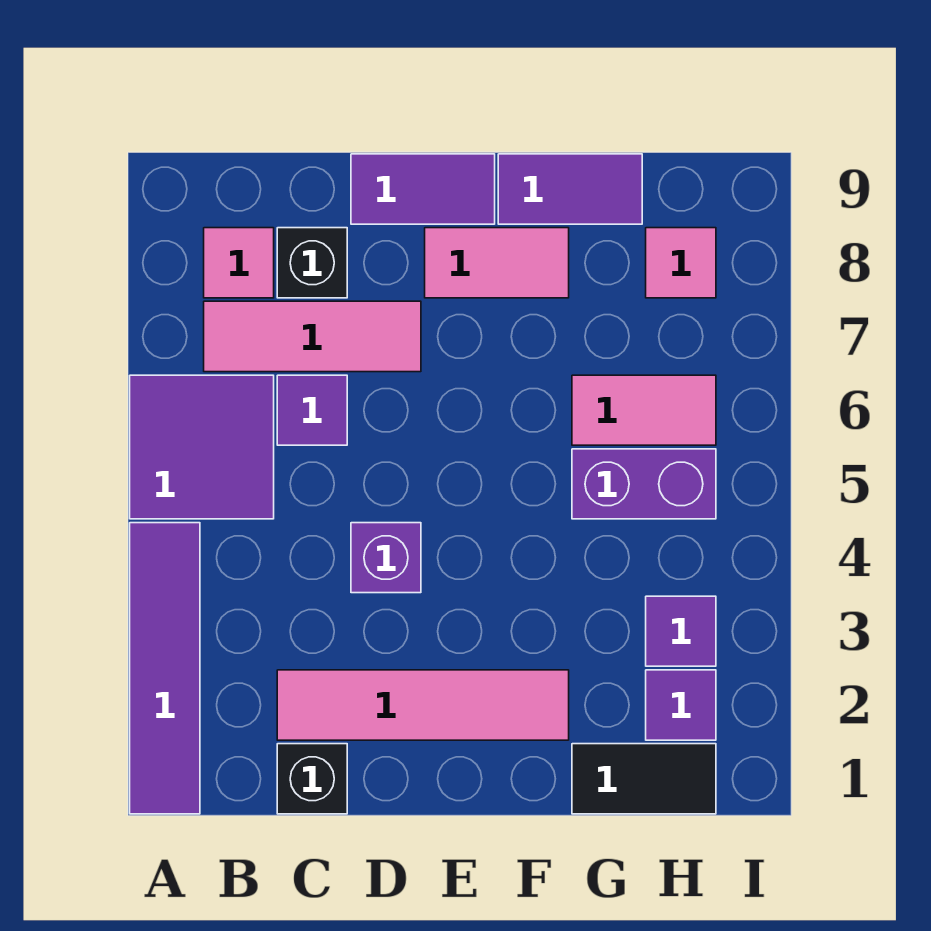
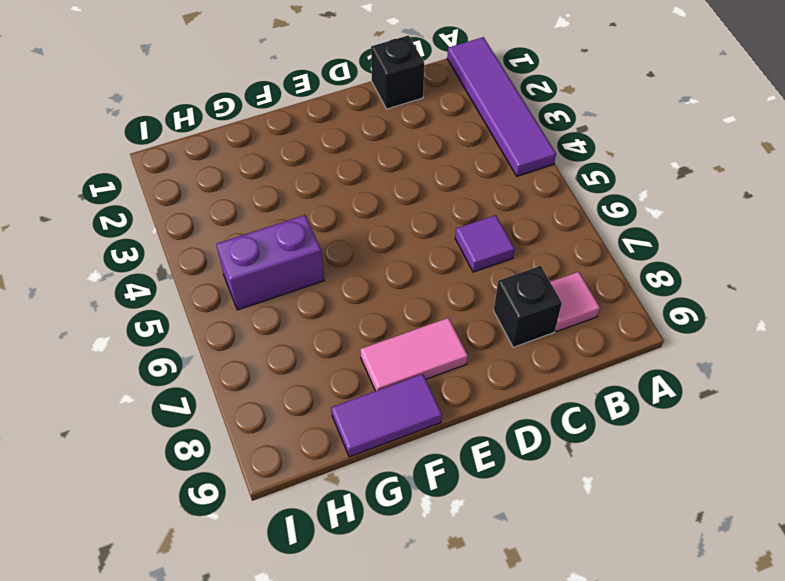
none -> purple 2x2 tile [130,375,274,519]
none -> pink 1x3 tile [204,301,421,372]
none -> pink 1x4 tile [277,670,569,740]

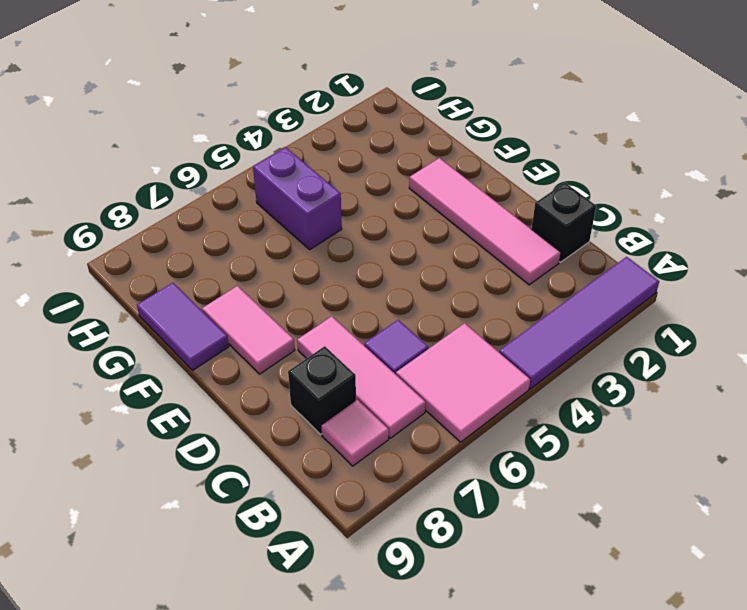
pink 2x2 tile [396,323,530,442] -> purple 2x2 tile [130,375,274,519]
none -> purple 1x1 brick [351,523,421,593]
none -> purple 1x2 tile [351,154,495,224]
none -> black 1x2 tile [572,744,716,814]

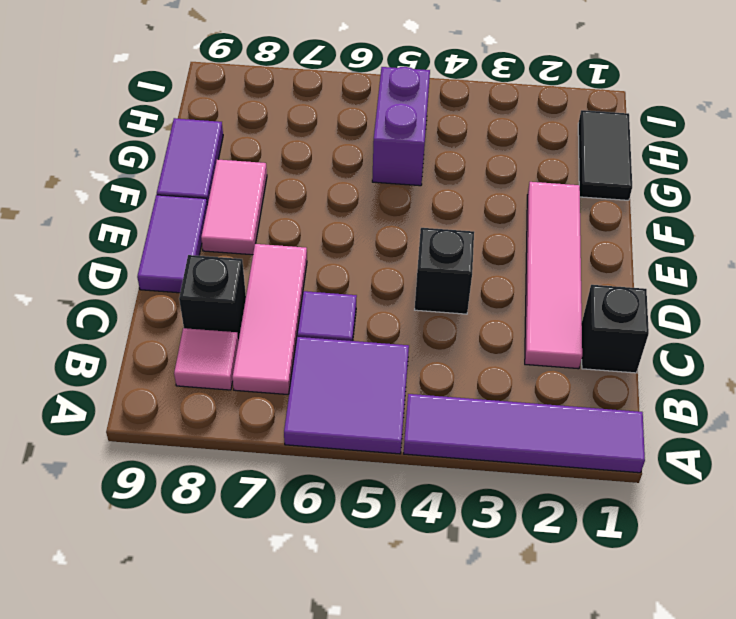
black 1x1 brick [415,228,474,314] -> purple 1x1 brick [351,523,421,593]
none -> pink 1x2 tile [572,375,716,445]
none -> purple 1x1 tile [646,670,716,740]
none -> purple 1x1 tile [646,596,716,666]

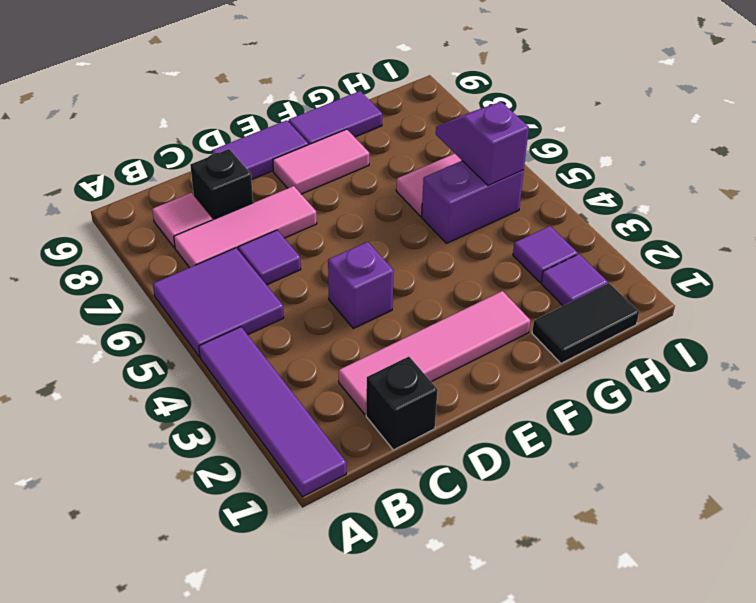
purple 1x2 slope [436,102,529,185] -> none
none -> pink 1x1 tile [646,228,716,298]

